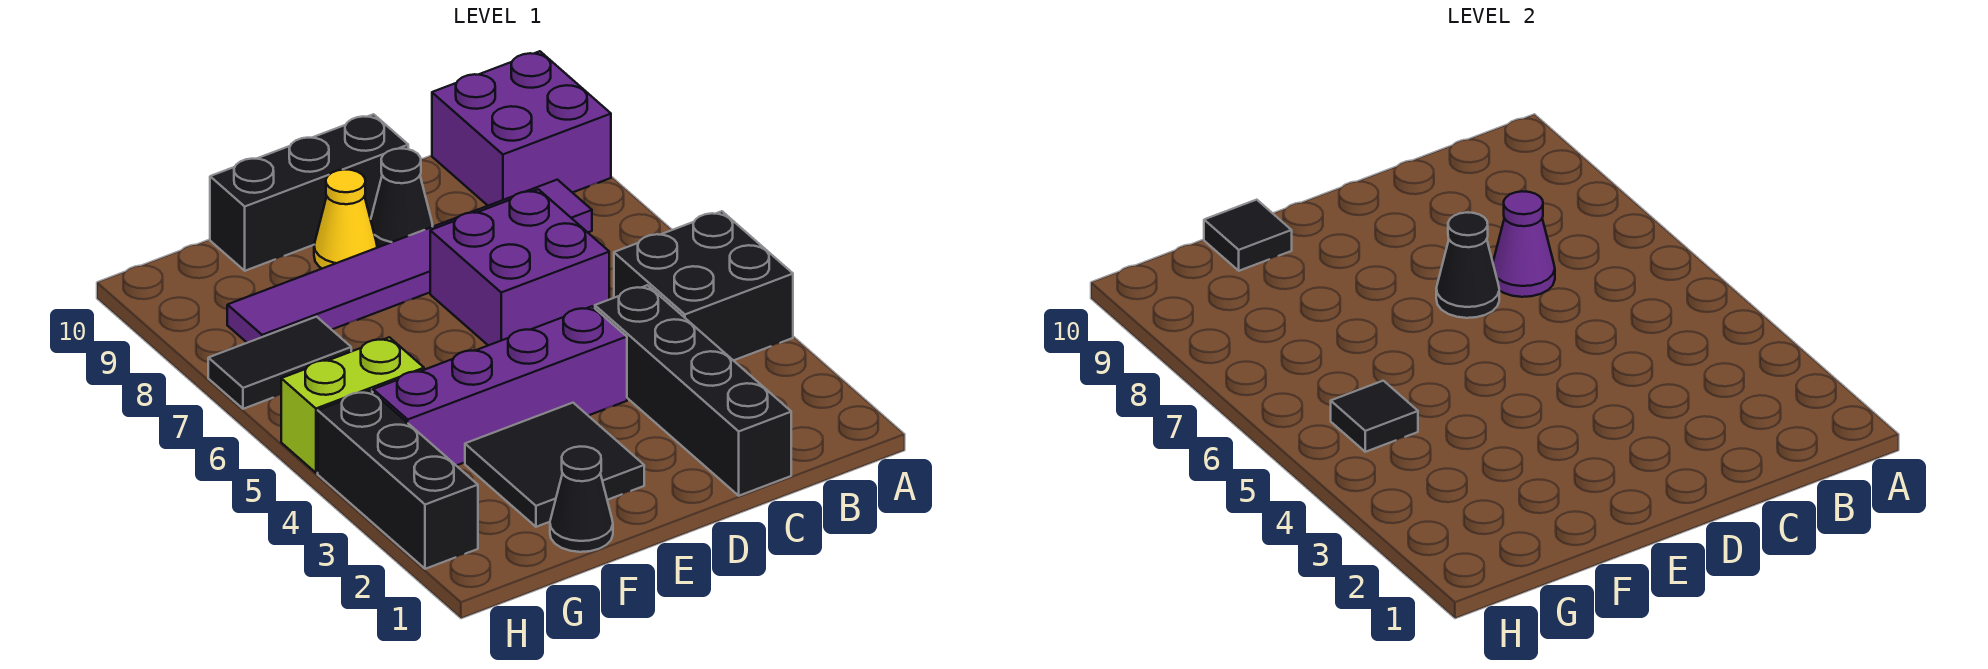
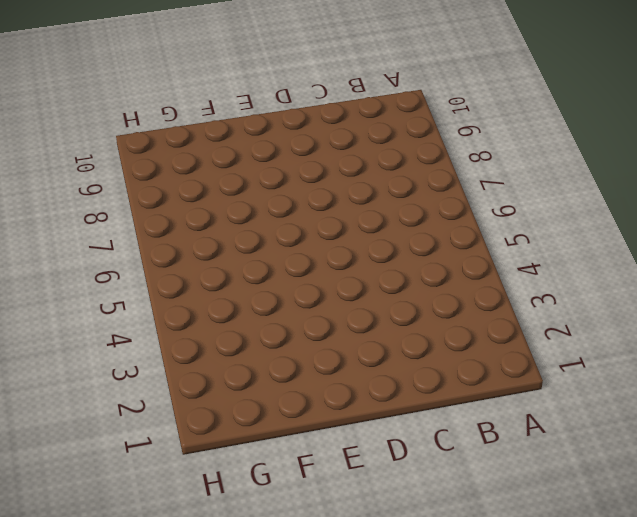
none -> black 2x2 brick [614,211,793,361]
none -> purple 2x2 brick [432,51,611,206]
none -> purple 1x6 tile [227,180,592,343]

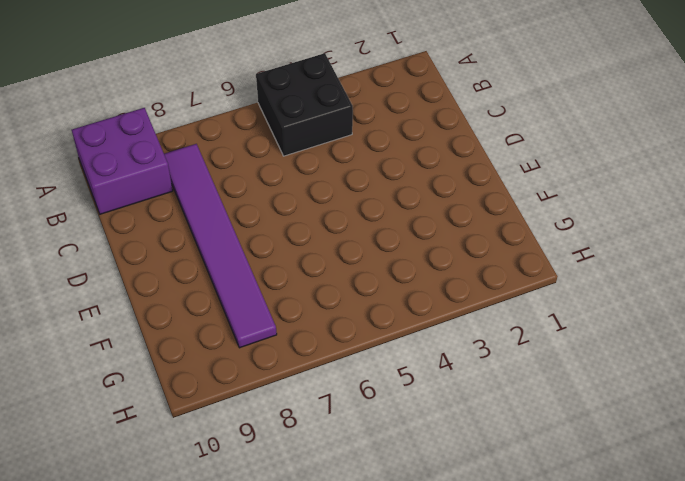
none -> black 1x4 brick [595,285,791,496]
none -> purple 2x2 brick [430,189,609,345]
none -> purple 1x4 brick [373,306,627,466]

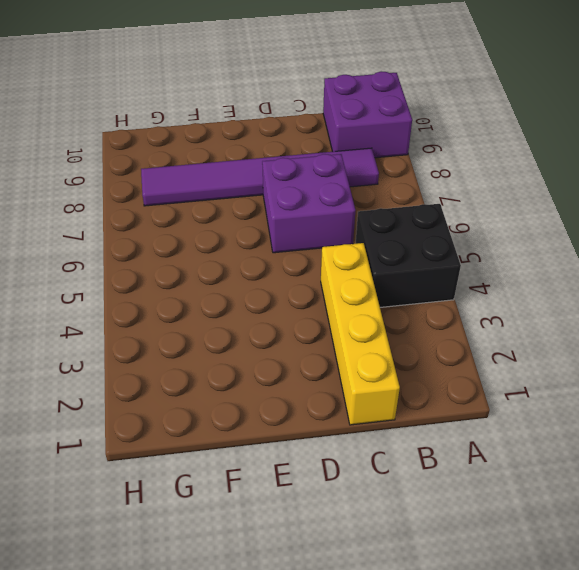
yellow 1x4 brick [321,243,400,425] -> black 1x4 brick [595,285,791,496]
none -> purple 1x4 brick [373,306,627,466]
none -> black 1x1 cone [371,148,433,248]
none -> black 1x3 brick [210,114,408,271]

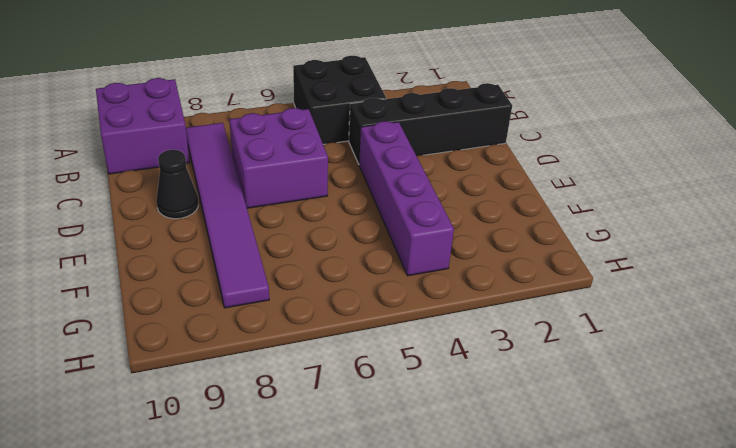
none -> black 1x3 brick [210,114,408,271]
none -> black 2x2 tile [465,403,644,527]
none -> yellow 1x1 cone [314,169,377,269]

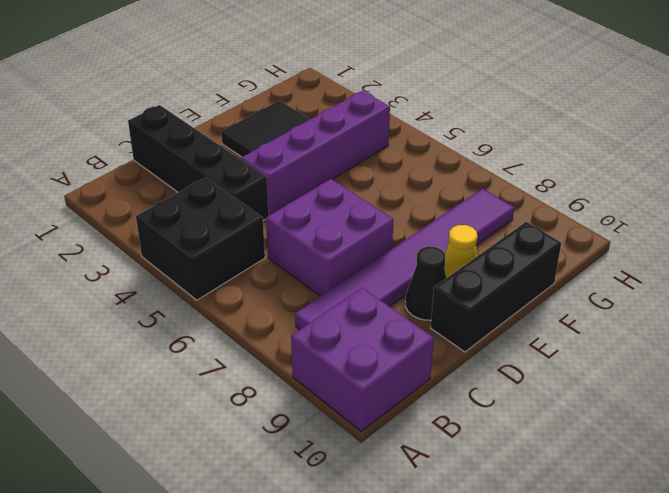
none -> black 1x1 cone [550,446,613,552]
none -> lime 1x2 brick [281,337,424,473]
none -> black 1x2 tile [208,317,351,409]

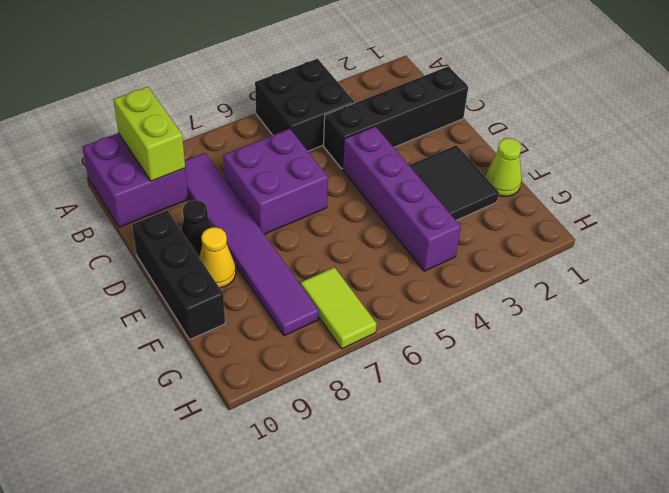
lime 1x2 brick [113,87,185,181] -> lime 1x2 brick moved to [281,337,424,473]
lime 1x1 cone [486,138,522,196] -> black 1x1 cone [550,446,613,552]
lime 1x2 tile [301,267,377,349] -> black 1x2 tile [208,317,351,409]
none -> black 1x3 brick [318,390,478,569]
none -> purple 1x1 cone [1493,191,1555,297]
none -> black 1x1 cone [1436,212,1499,318]

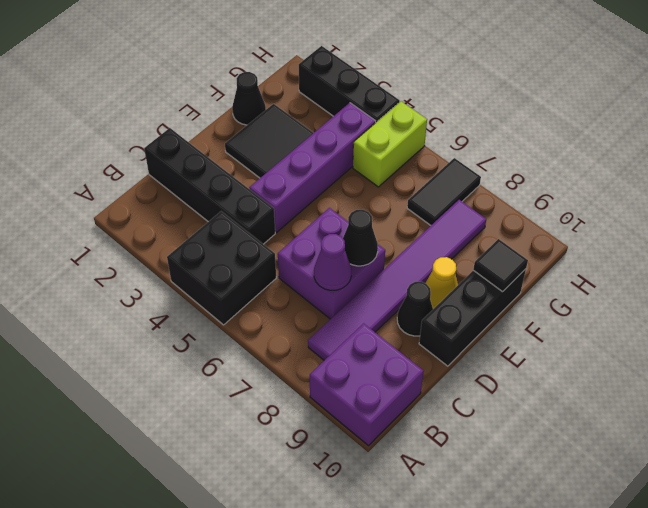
none -> black 1x1 tile [1331,381,1418,452]

